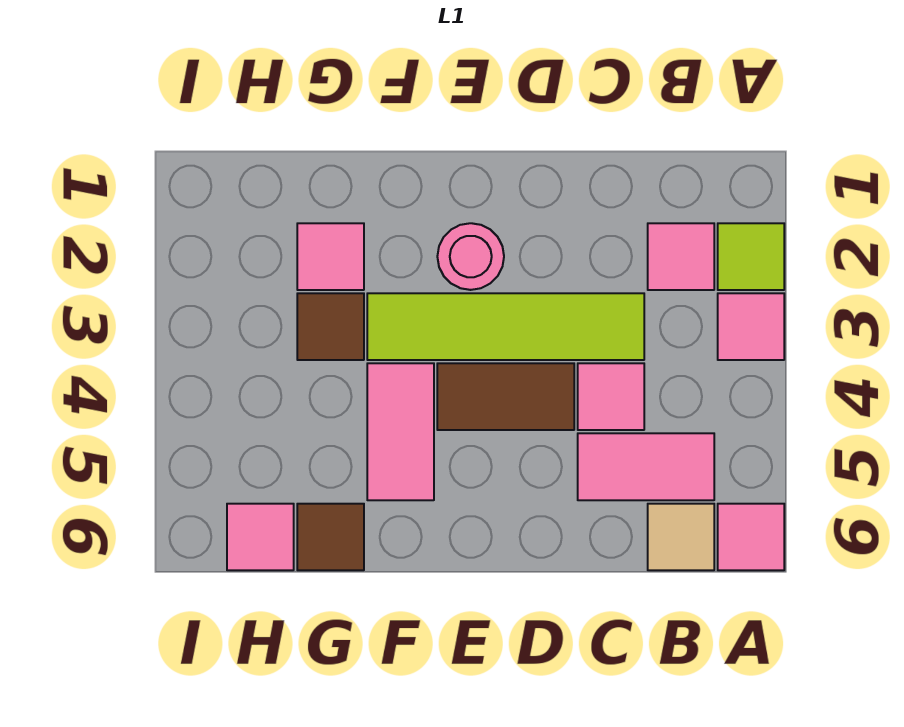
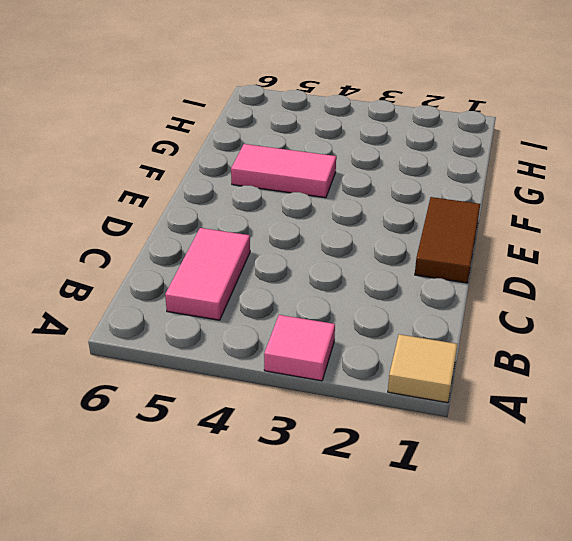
tan 1x1 tile [388,334,457,403] -> tan 1x1 tile moved to [648,504,714,570]
brown 1x2 tile [415,197,480,283] -> brown 1x2 tile moved to [437,363,574,430]
none -> lime 1x1 tile [718,223,784,290]
none -> pink 1x1 tile [718,504,784,570]
none -> pink 1x1 tile [648,223,714,290]

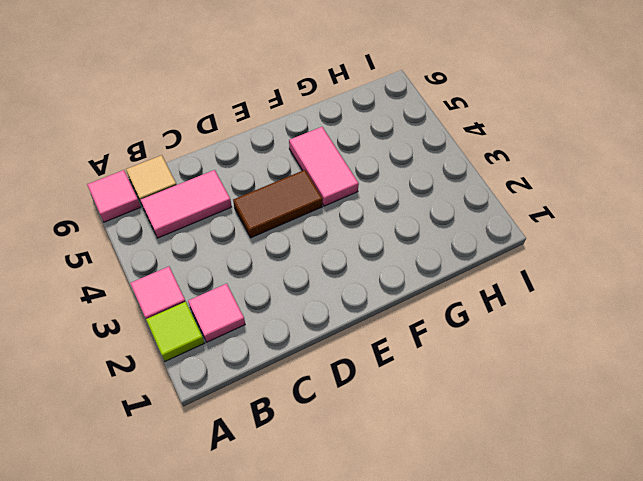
none -> lime 1x4 tile [367,293,644,360]
none -> pink 1x1 tile [578,363,644,430]
none -> pink 1x1 round brick [437,223,504,290]

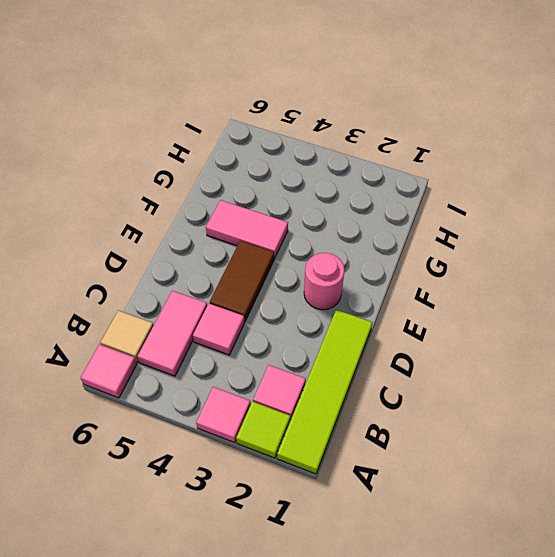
lime 1x4 tile [277,310,373,474] -> lime 1x4 tile moved to [367,293,644,360]
none -> pink 1x1 tile [297,223,364,290]
none -> brown 1x1 tile [297,293,364,360]
none -> brown 1x1 tile [297,504,364,570]

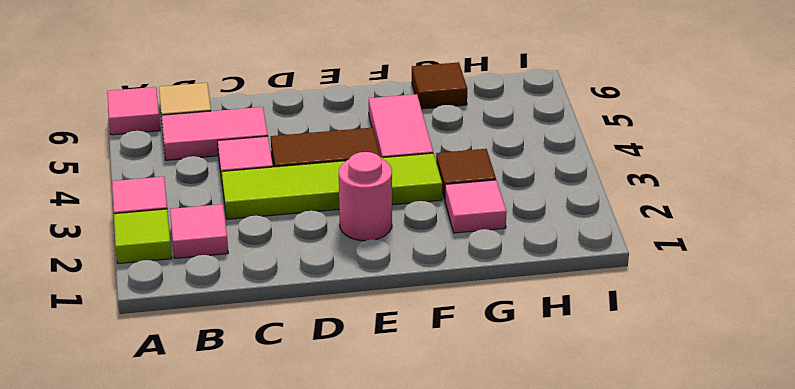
none -> pink 1x1 tile [227,504,294,570]

